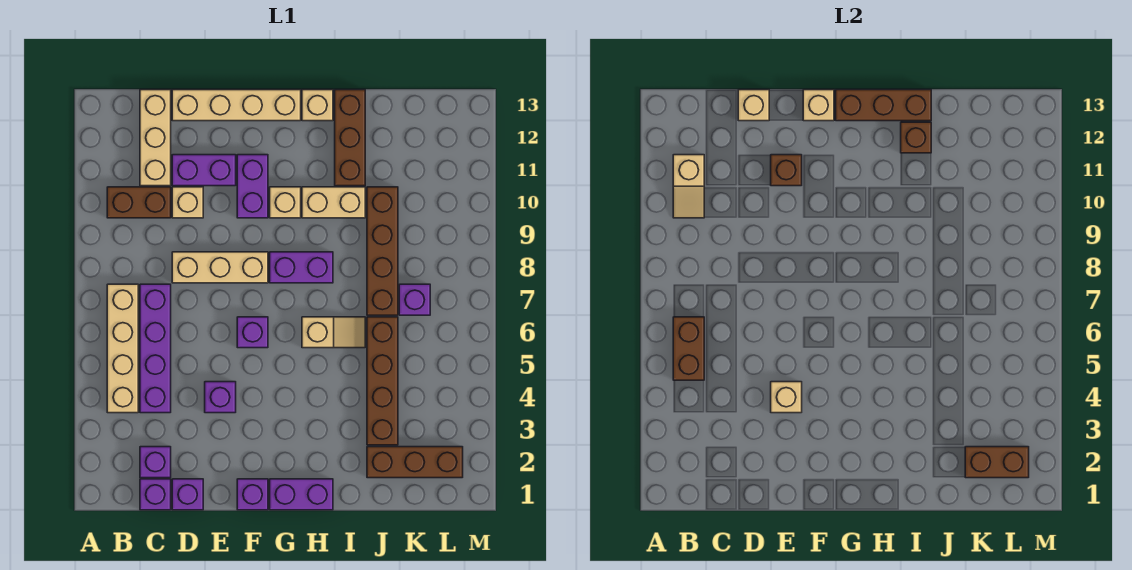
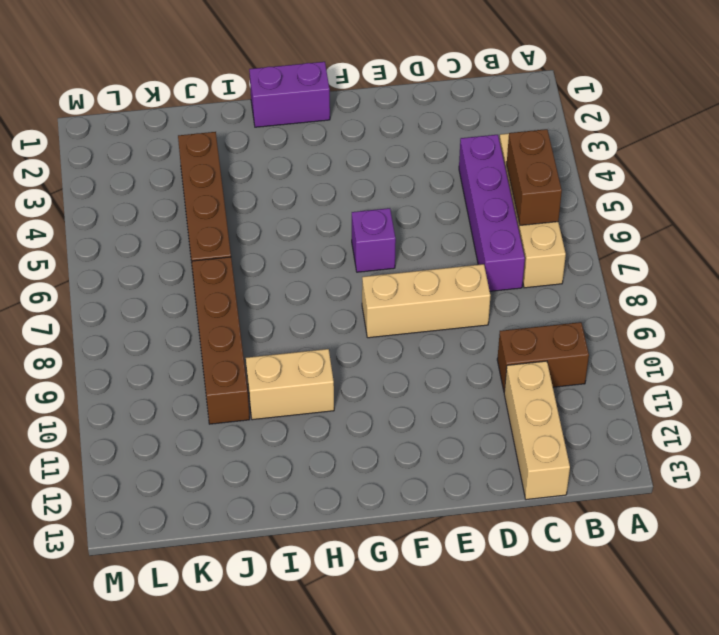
none -> purple 1x1 brick [140,479,171,510]
none -> purple 1x1 brick [140,447,171,478]
none -> purple 1x1 brick [172,479,203,510]
none -> tan 1x1 brick [172,187,203,218]

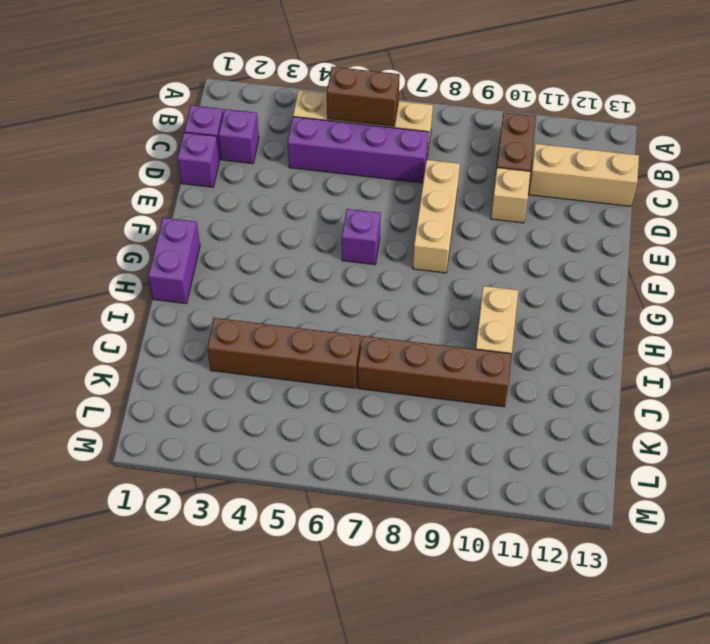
none -> purple 1x2 brick [172,155,236,186]
none -> tan 1x4 brick [172,90,301,121]
none -> purple 1x1 brick [205,382,236,413]
none -> purple 1x1 brick [237,479,268,510]

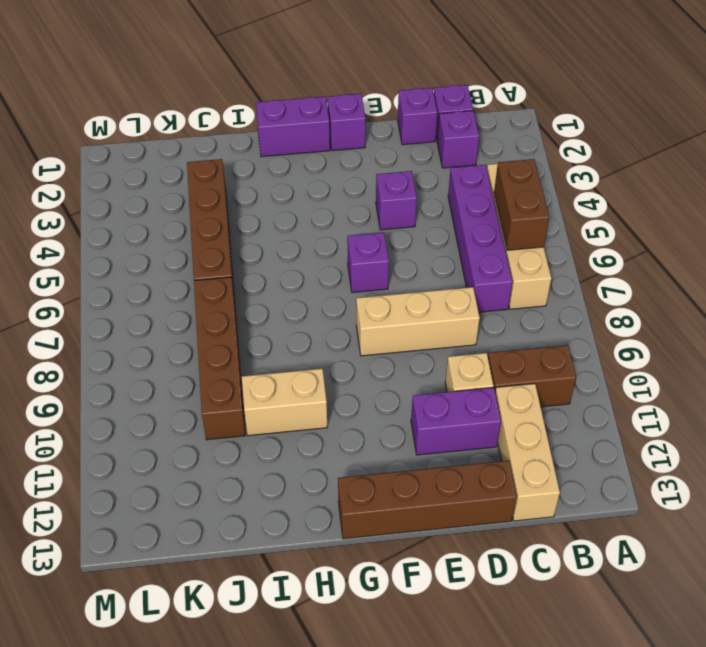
brown 1x4 brick [338,461,516,539] -> tan 1x4 brick [172,90,301,121]
none -> purple 1x2 brick [237,155,268,218]
none -> purple 1x2 brick [270,252,333,283]
none -> tan 1x1 brick [270,187,301,218]
none -> tan 1x2 slope [302,317,365,348]

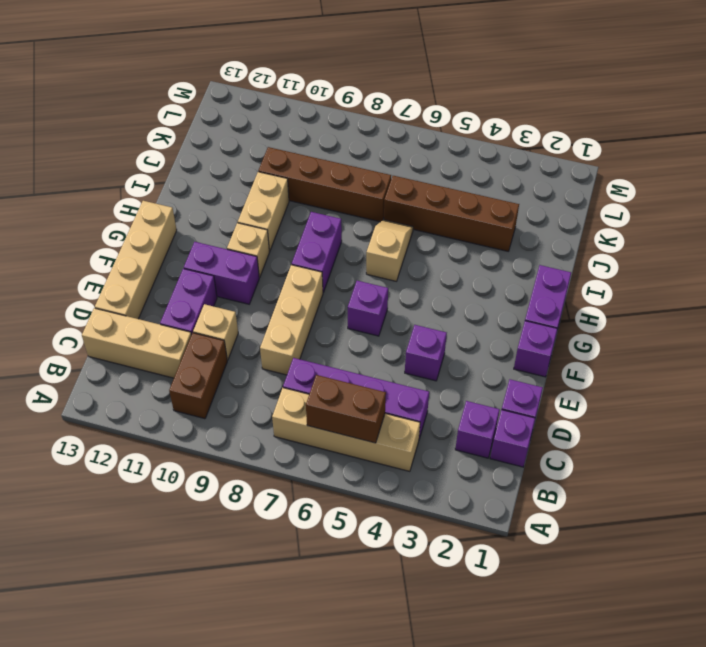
none -> tan 1x1 brick [302,90,333,121]
none -> brown 1x3 brick [335,90,365,186]
none -> brown 1x3 brick [367,447,463,478]
none -> purple 1x1 brick [399,284,430,315]

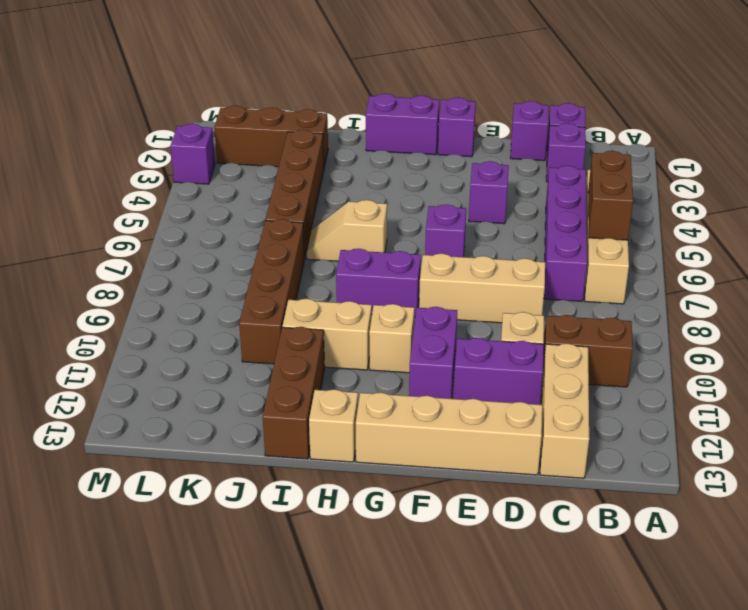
purple 1x1 brick [171,124,215,184] -> purple 1x1 brick moved to [399,284,430,315]
none -> tan 1x2 slope [673,155,704,218]
none -> tan 1x1 brick [738,90,769,121]
none -> tan 1x1 brick [771,382,802,413]
none -> brown 1x1 brick [771,155,802,186]

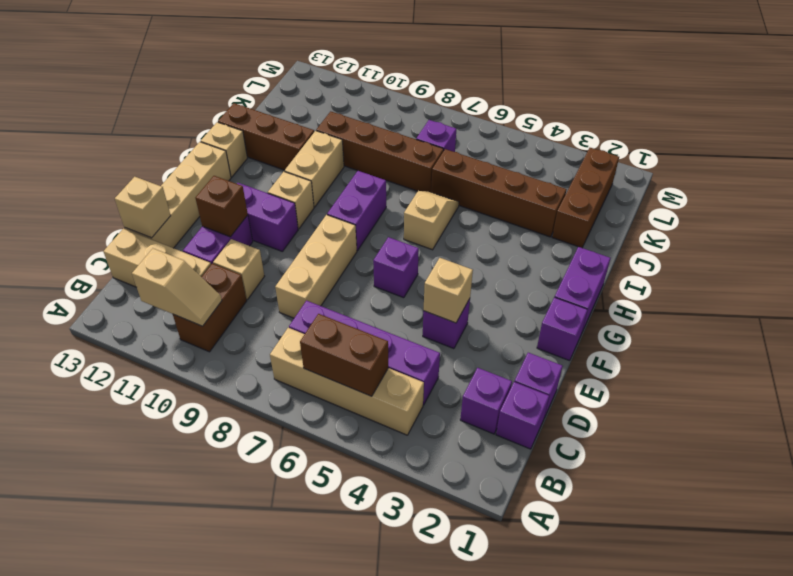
none -> tan 1x1 brick [803,90,834,121]
none -> brown 1x3 brick [836,90,931,121]
none -> brown 1x1 brick [901,122,931,153]
none -> brown 1x2 brick [965,447,1029,478]

